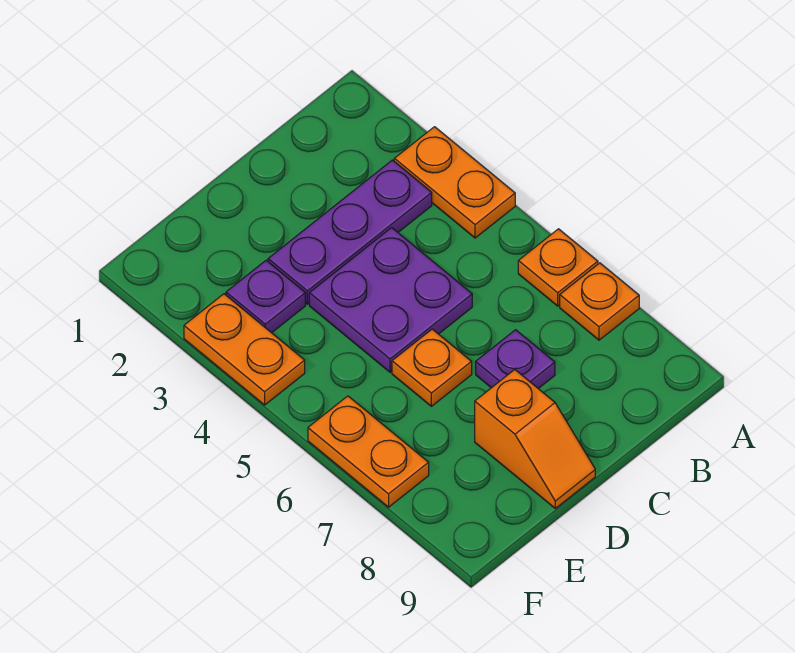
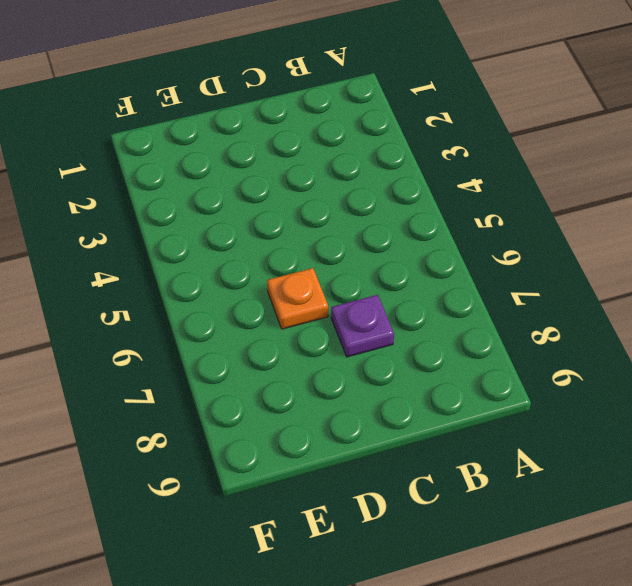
none -> orange 1x2 plate [394,127,515,238]
none -> orange 1x1 plate [518,229,598,306]

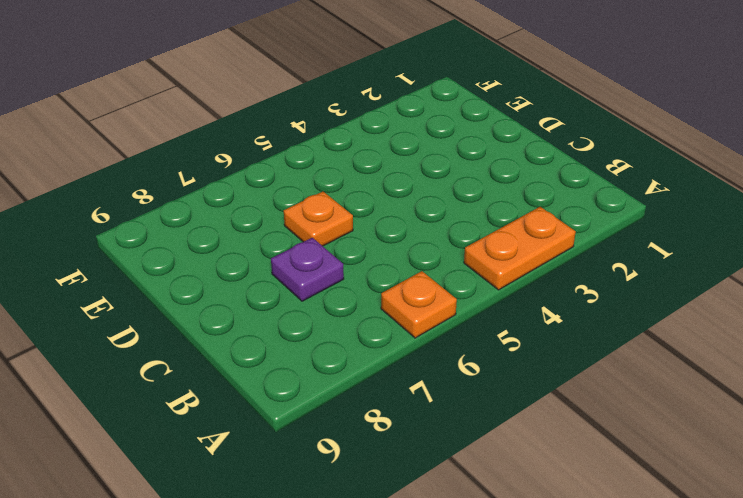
none -> orange 1x1 plate [560,263,639,340]
none -> purple 1x3 plate [268,160,432,304]

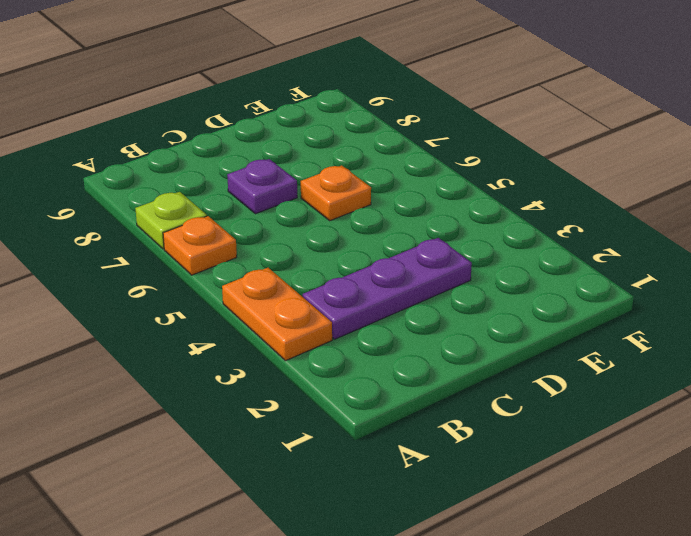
lime 1x1 plate [135,192,207,249] -> orange 1x1 plate [560,263,639,340]
none -> purple 2x2 plate [309,228,472,372]
none -> orange 1x2 slope [475,370,595,508]

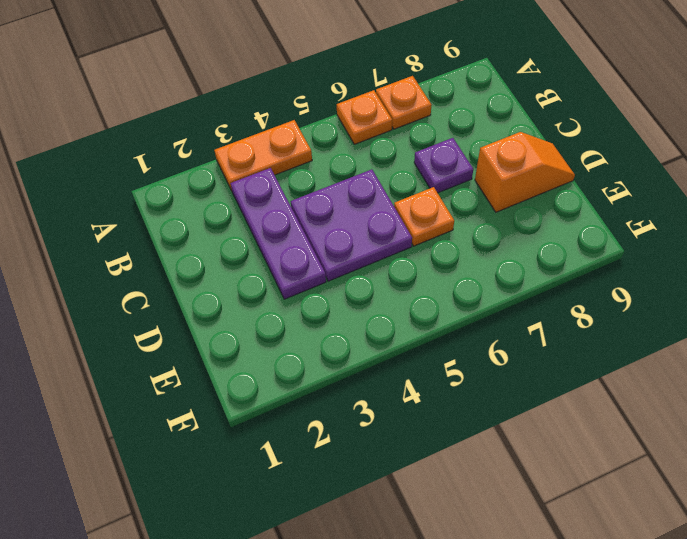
none -> purple 1x1 plate [226,260,305,333]
none -> orange 1x2 plate [184,294,305,405]

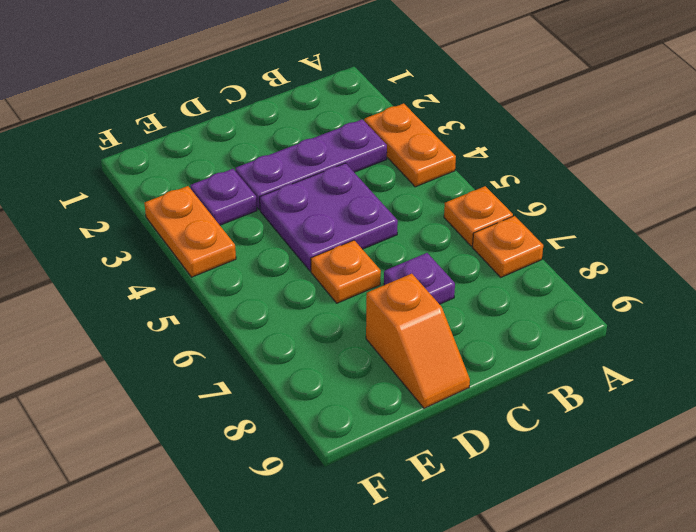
none -> orange 1x2 plate [308,396,429,507]

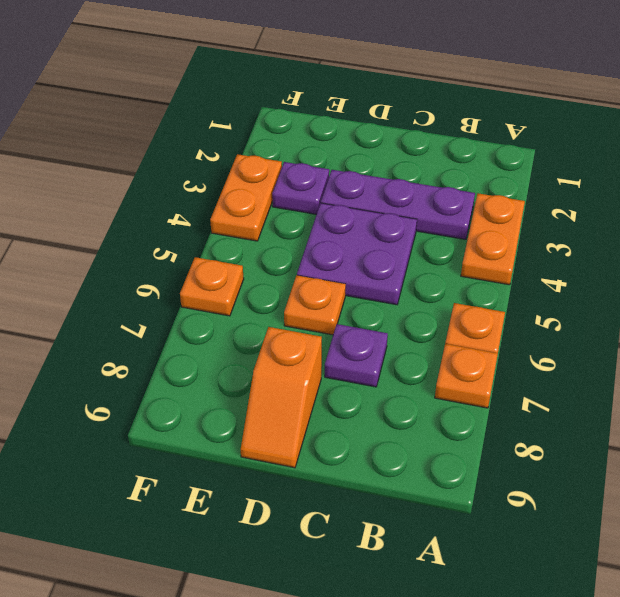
orange 1x1 plate [180,257,244,316] -> orange 1x2 plate [308,396,429,507]

